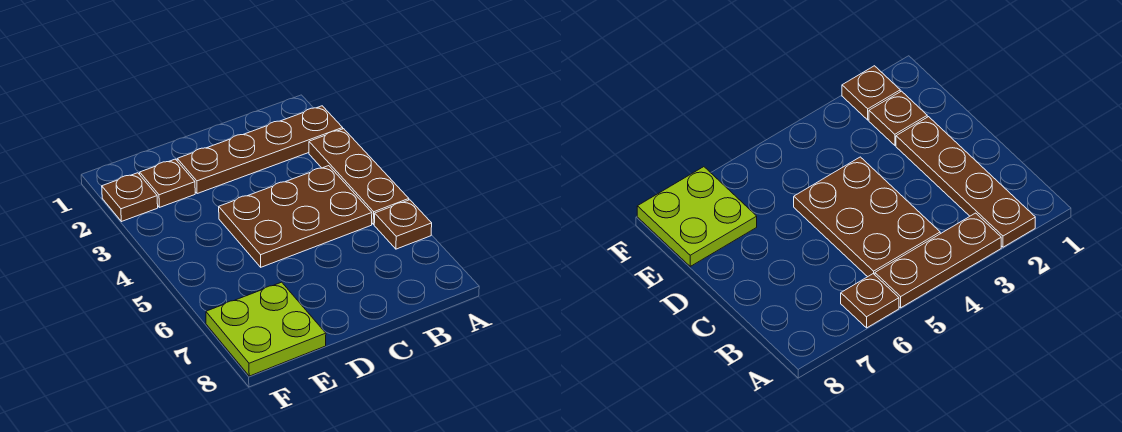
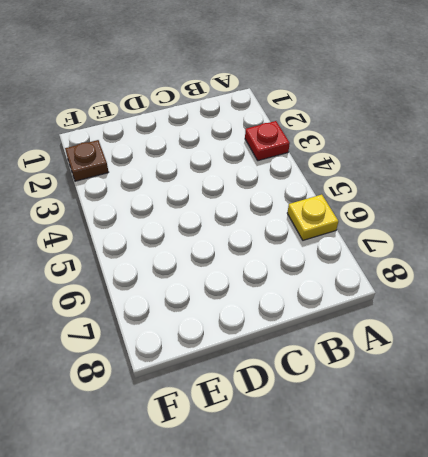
red 1x1 plate [245,121,290,161] -> brown 1x3 plate [309,129,409,224]
yellow 1x1 plate [287,195,339,240] -> brown 1x1 plate [374,200,432,249]
none -> brown 1x4 plate [177,106,343,194]
none -> brown 2x3 plate [219,166,372,267]

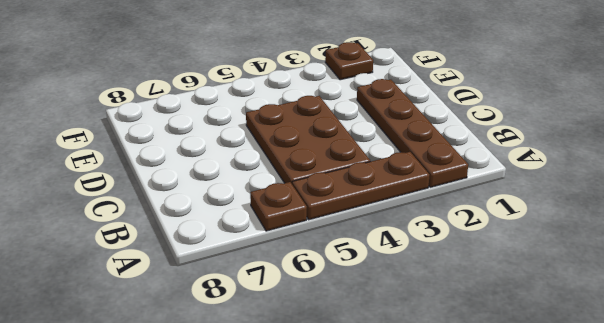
none -> brown 1x1 plate [140,159,195,207]
none -> lime 2x2 plate [206,282,326,376]

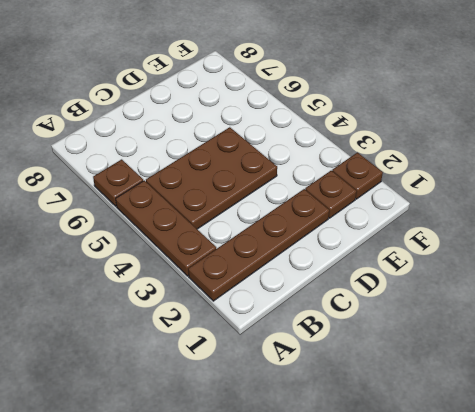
none -> lime 2x2 plate [206,282,326,376]

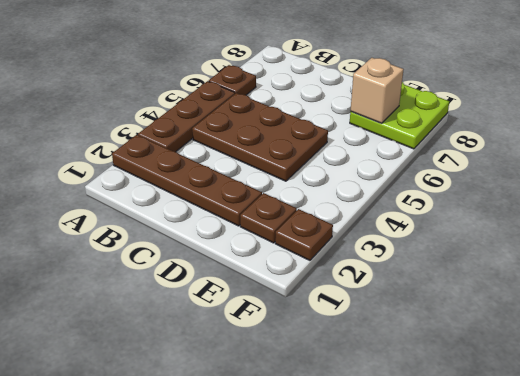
tan 1x1 brick [350,58,404,123] -> none

